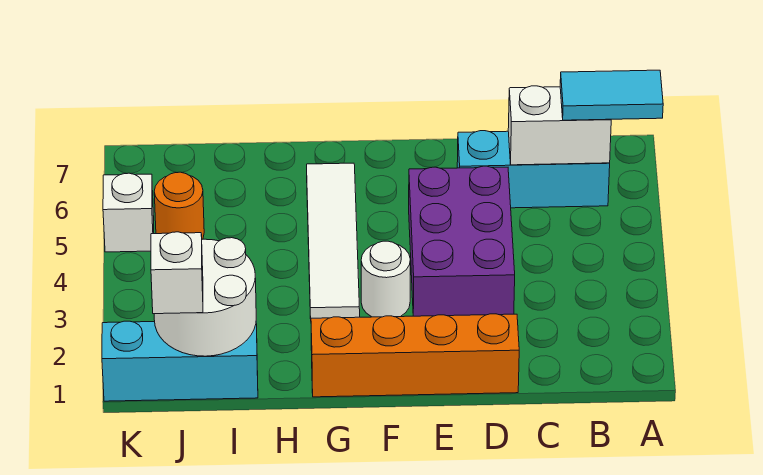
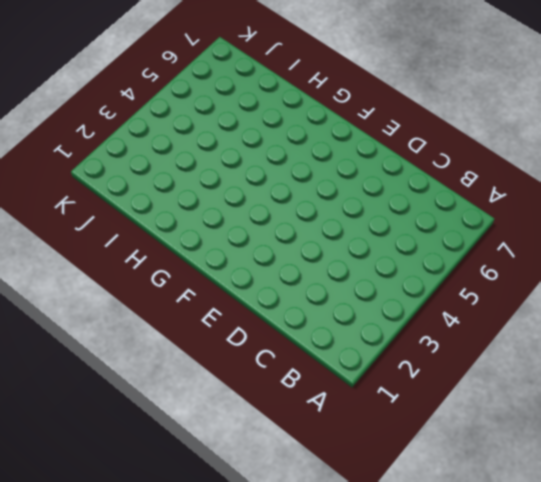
none -> cyan 1x3 brick [457,131,610,208]
none -> orange 1x4 brick [311,314,519,397]
none -> purple 2x3 brick [409,166,515,316]

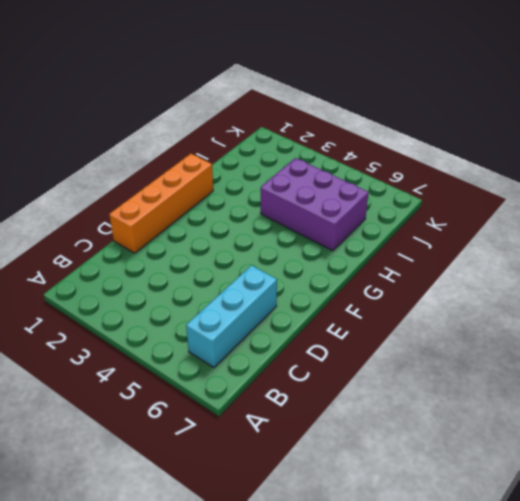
purple 2x3 brick [261,158,369,251] -> purple 2x3 brick moved to [409,166,515,316]
none -> white 1x1 round brick [361,241,410,317]
none -> white 1x4 tile [307,163,360,319]
none -> cyan 1x3 brick [102,321,258,401]

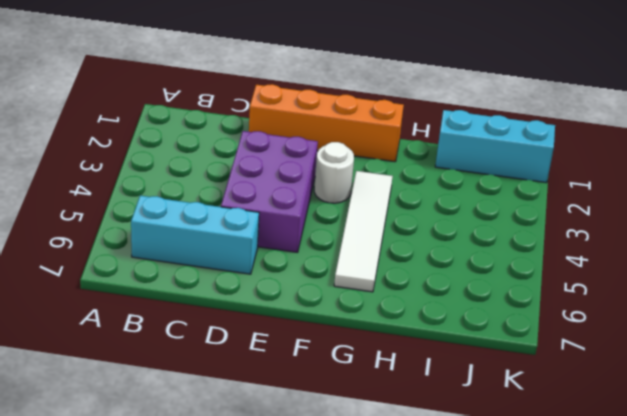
none -> orange 1x1 round brick [154,172,204,239]
none -> white 1x1 brick [103,173,154,252]
none -> white 1x2 brick [508,86,611,165]

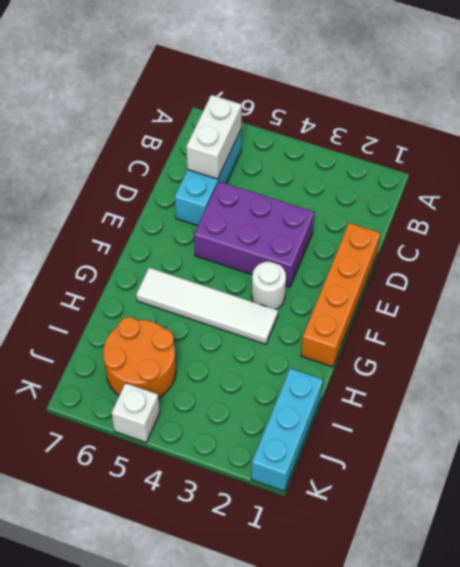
orange 2x2 round brick [103,317,176,398] -> orange 1x1 round brick [154,172,204,239]
none -> white 2x2 round brick [154,238,256,356]
none -> cyan 1x2 tile [560,70,663,120]
none -> white 1x1 brick [151,232,203,314]

